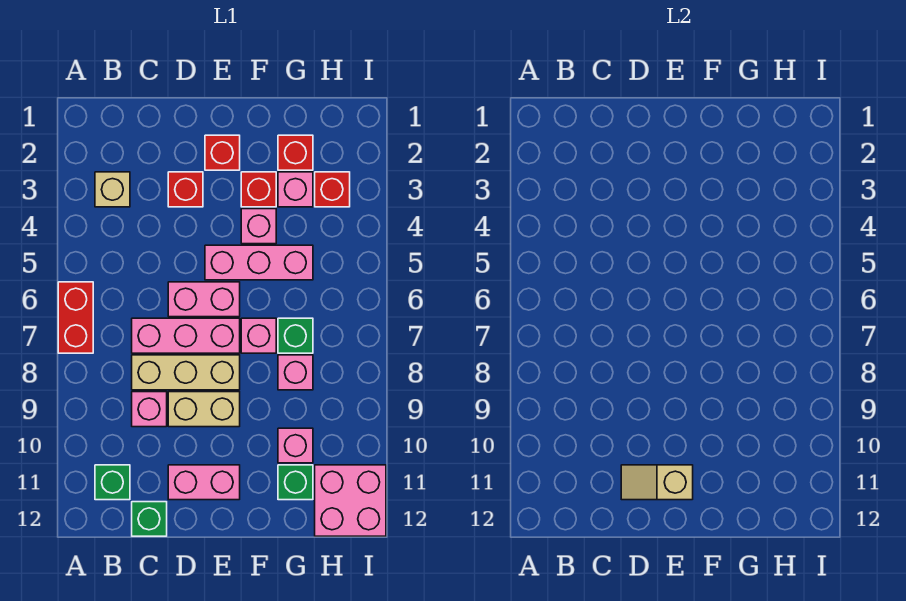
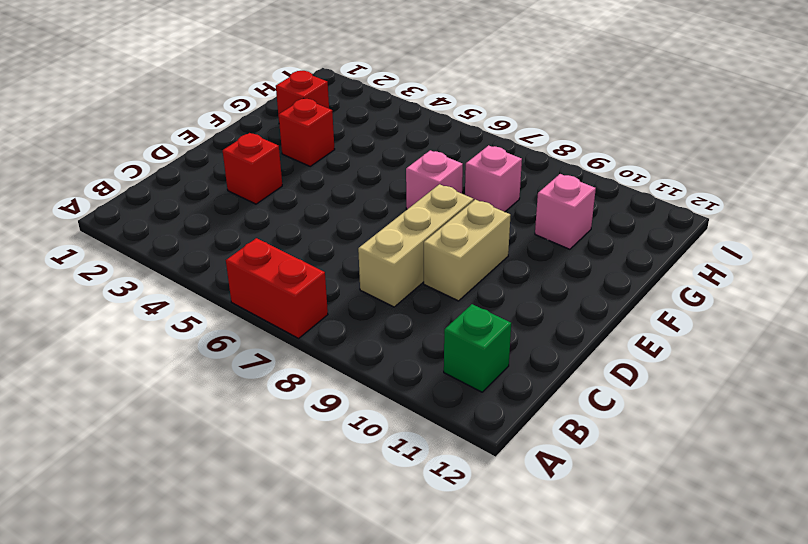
none -> tan 1x1 brick [95,172,130,207]
none -> pink 1x3 brick [132,318,240,353]
none -> pink 1x1 brick [132,392,167,427]

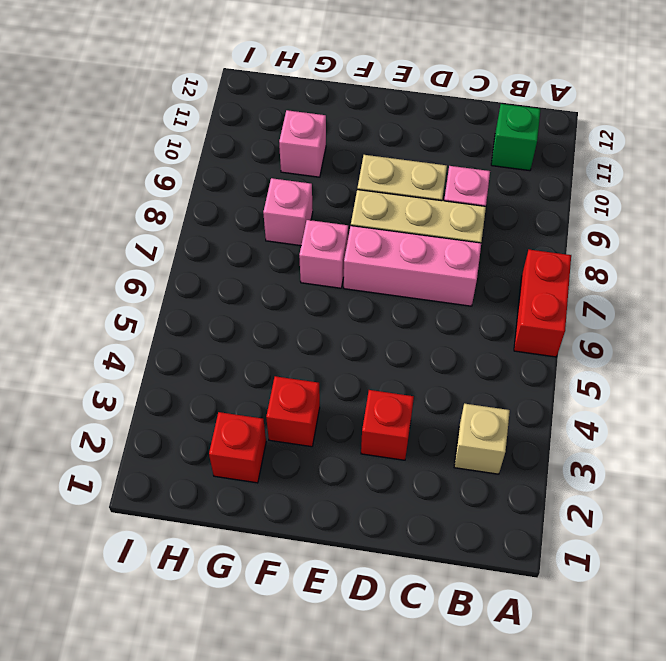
none -> green 1x1 brick [132,502,167,536]
none -> pink 1x2 brick [168,282,240,317]
none -> pink 1x2 brick [168,465,240,500]

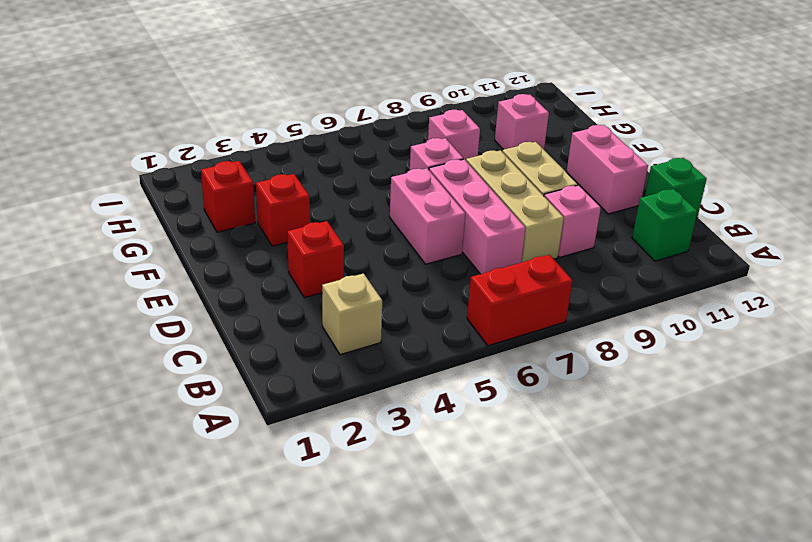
none -> red 1x1 brick [205,135,240,170]
none -> pink 1x3 brick [205,245,313,280]
none -> pink 1x1 brick [241,209,276,244]

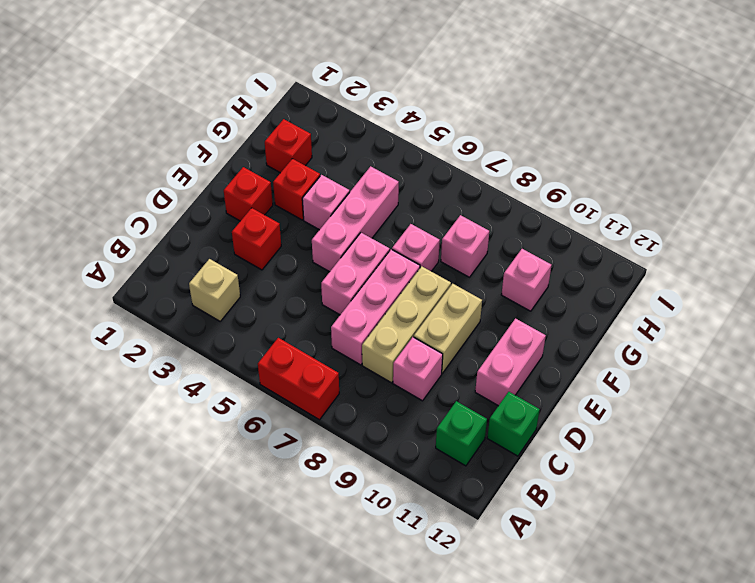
none -> pink 1x1 brick [278,172,313,207]
none -> green 1x1 brick [278,318,313,353]
none -> green 1x1 brick [278,465,313,500]

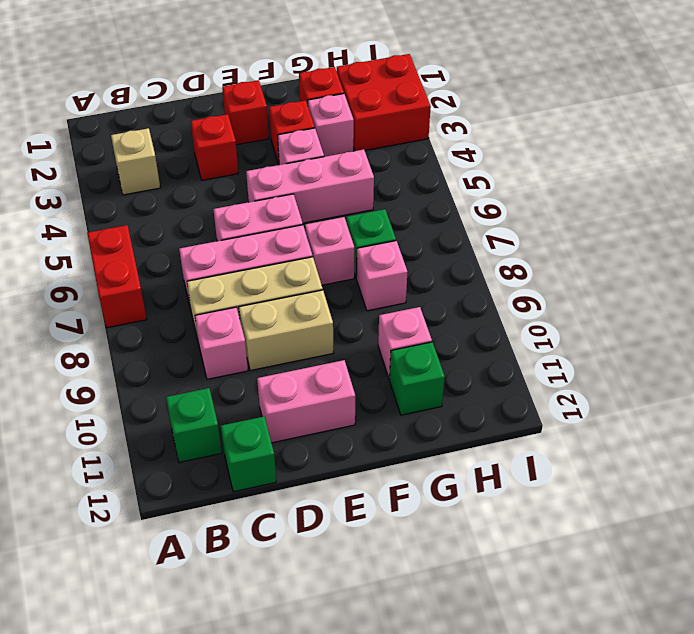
red 2x2 brick [337,54,431,151] -> red 1x1 brick [315,172,350,207]
none -> pink 2x2 brick [315,465,386,536]
none -> tan 1x2 slope [621,465,693,500]

